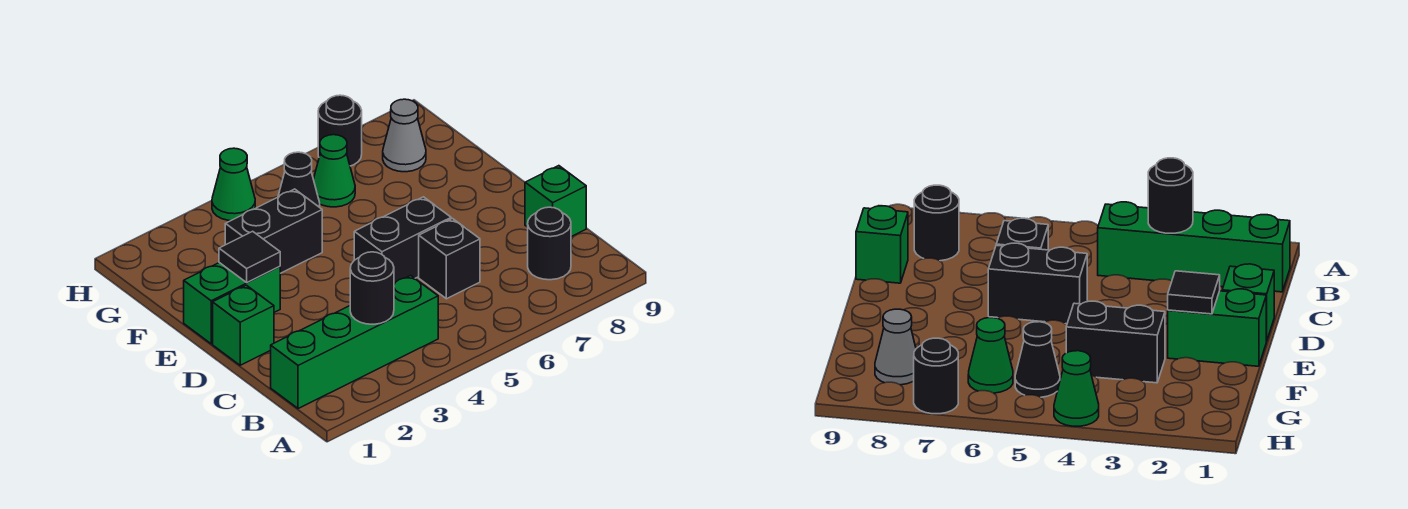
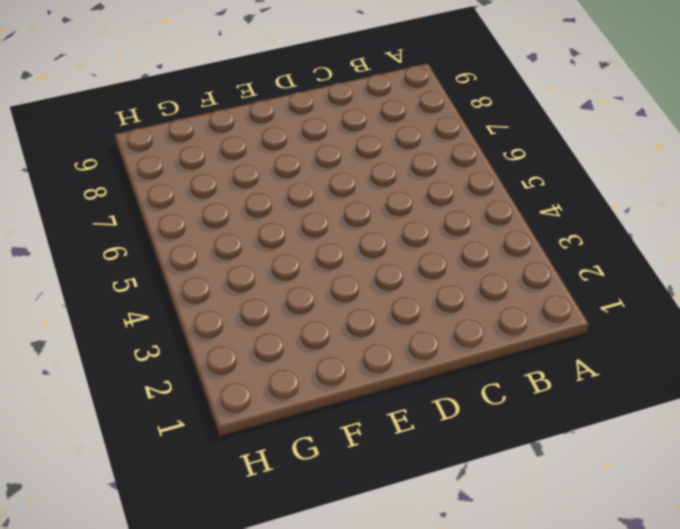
none -> green 1x4 brick [271,275,438,409]
none -> black 1x1 round brick [528,207,571,280]
none -> black 1x1 brick [419,219,480,299]

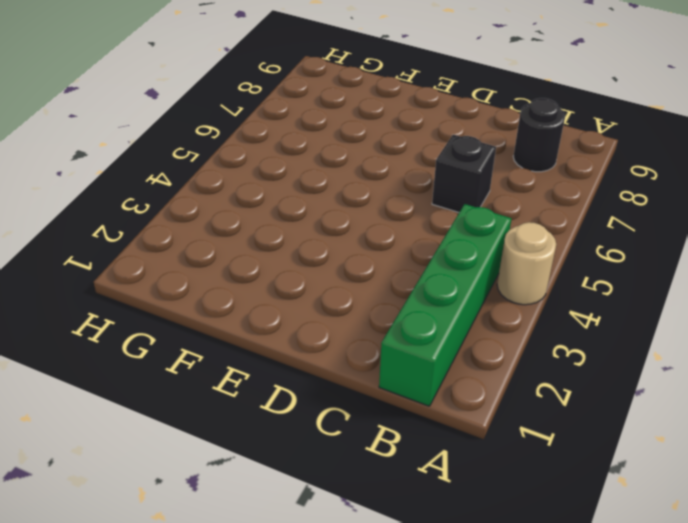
tan 1x1 round brick [497,222,556,305] -> none
none -> green 1x1 brick [525,166,586,237]
none -> green 1x1 brick [213,285,274,365]
none -> black 1x2 brick [354,197,451,284]

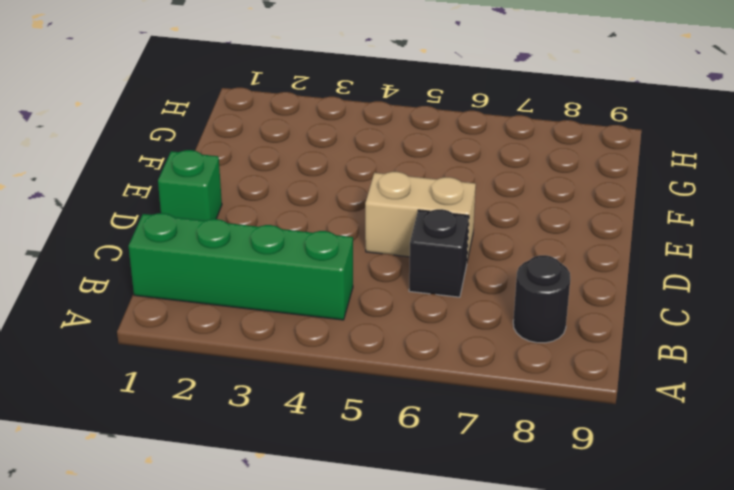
tan 1x2 brick [365,172,476,261] -> black 1x2 brick [354,197,451,284]
none -> green 1x1 brick [525,166,586,237]
none -> green 1x2 brick [184,263,280,344]
none -> black 1x2 brick [225,189,322,273]

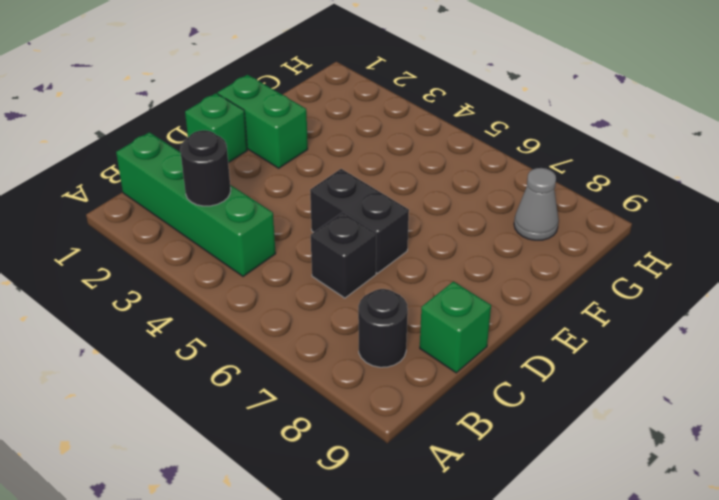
none -> black 1x2 brick [225,189,322,273]
none -> black 1x1 cone [278,152,320,207]
none -> green 1x1 cone [313,135,355,207]

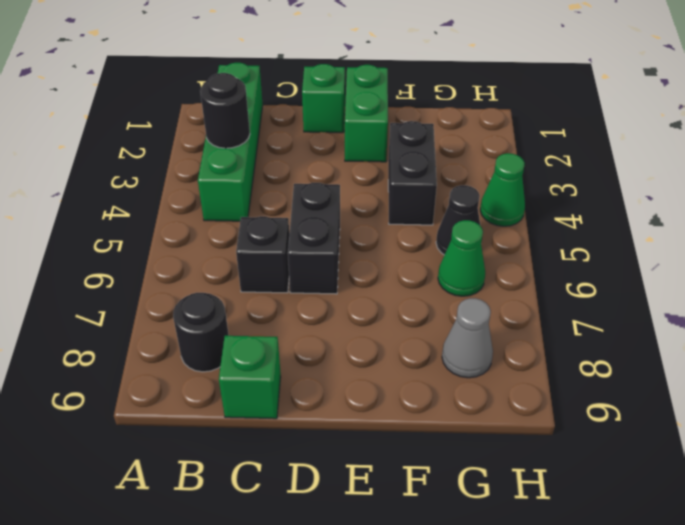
none -> black 1x1 round brick [318,95,362,166]
none -> black 1x1 tile [219,231,280,283]

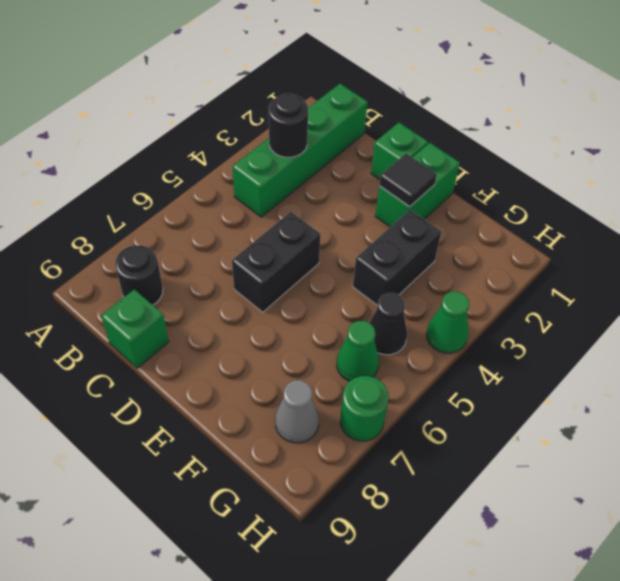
green 1x1 round brick [340,376,389,441] -> black 1x1 round brick [318,95,362,166]
none -> black 1x1 brick [419,219,480,299]

